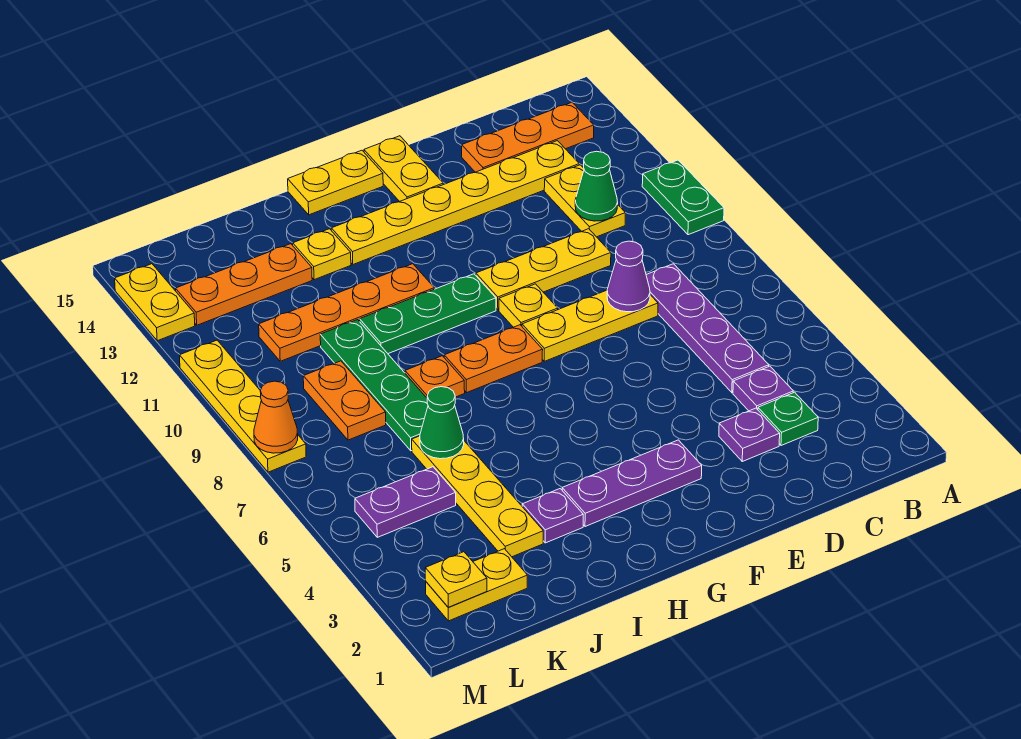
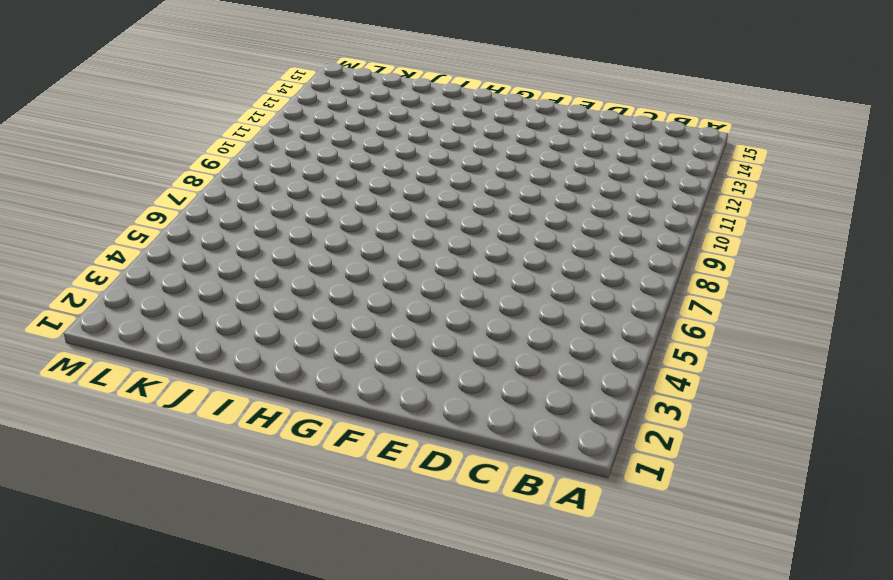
none -> green 1x2 plate [642,160,724,235]
none -> orange 1x3 plate [462,102,594,172]
none -> green 1x1 plate [758,392,818,446]
none -> purple 1x1 plate [733,366,793,411]

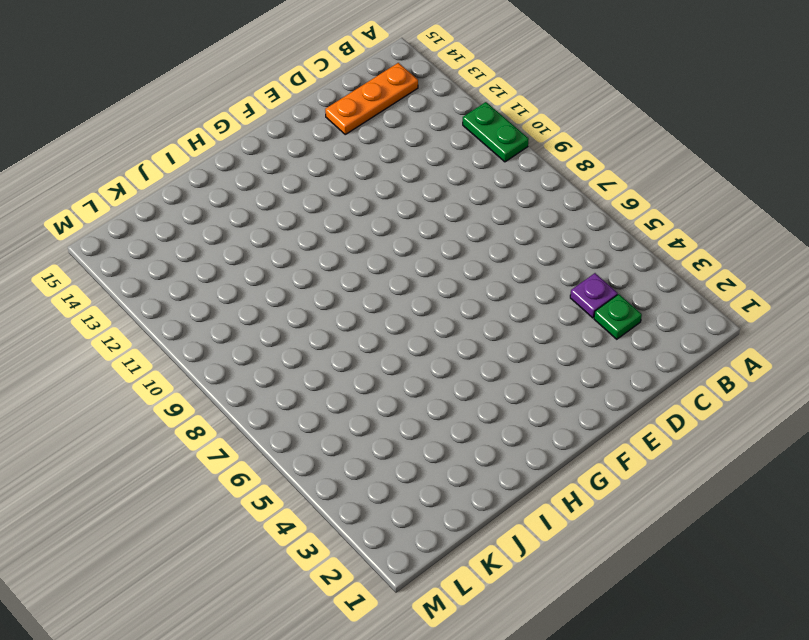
none -> purple 1x4 plate [646,264,769,393]
none -> yellow 1x2 plate [544,165,625,237]
none -> yellow 1x6 plate [331,141,579,264]
none -> purple 1x1 plate [719,408,780,461]

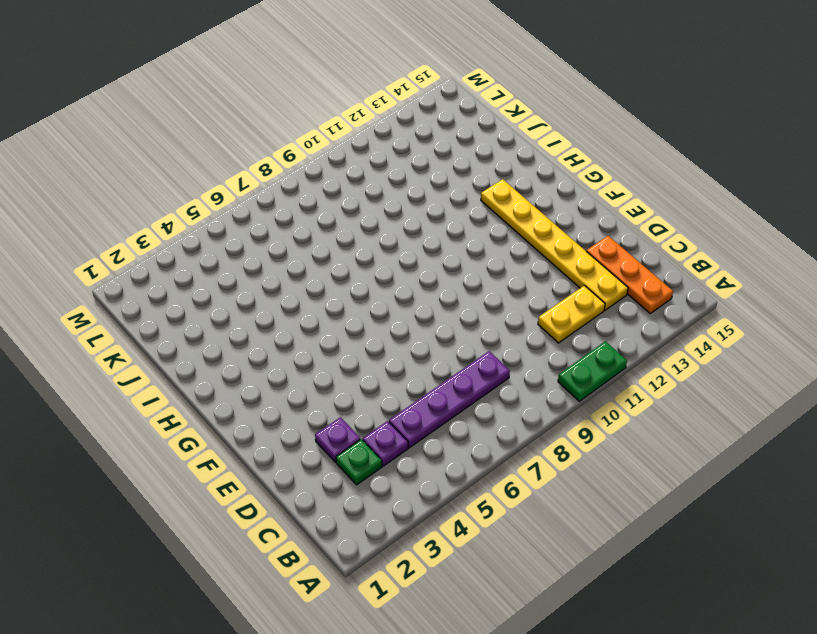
none -> yellow 1x3 plate [522,290,658,361]
none -> yellow 1x3 plate [476,229,611,310]
none -> purple 1x3 plate [562,440,702,527]
none -> yellow 1x1 plate [499,284,558,327]

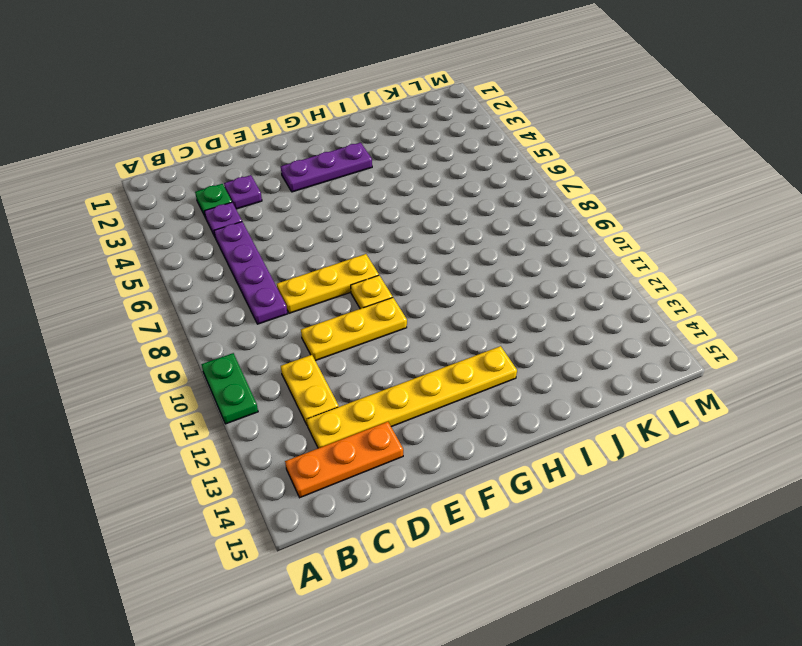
none -> yellow 1x2 plate [364,136,443,202]
none -> orange 1x2 plate [444,325,543,393]
none -> green 1x3 plate [360,274,496,354]
none -> yellow 1x2 plate [288,150,383,215]

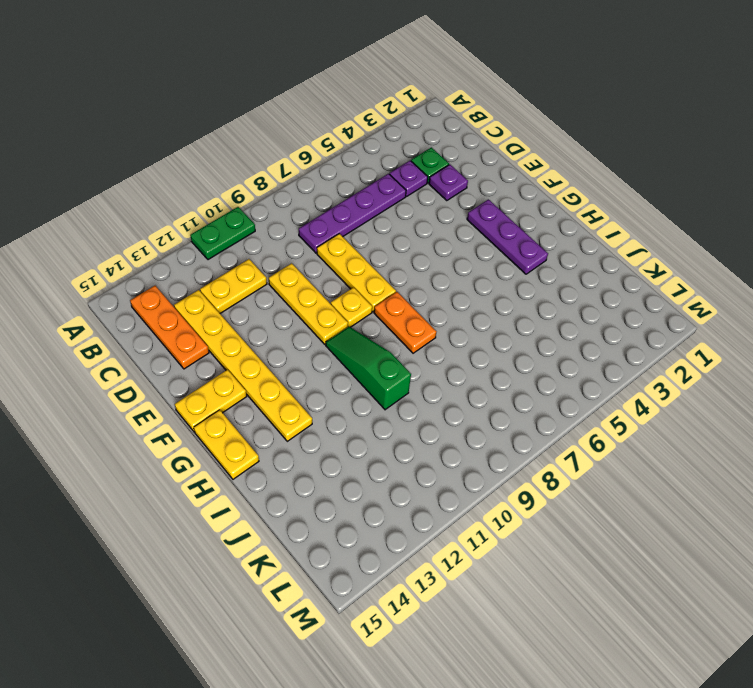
green 1x3 slope [326,327,411,410] -> green 1x3 plate [360,274,496,354]
none -> orange 1x4 plate [259,264,434,361]
none -> purple 1x1 plate [522,489,583,543]
none -> orange 1x1 plate [405,356,465,398]
none -> yellow 1x1 plate [293,229,351,280]

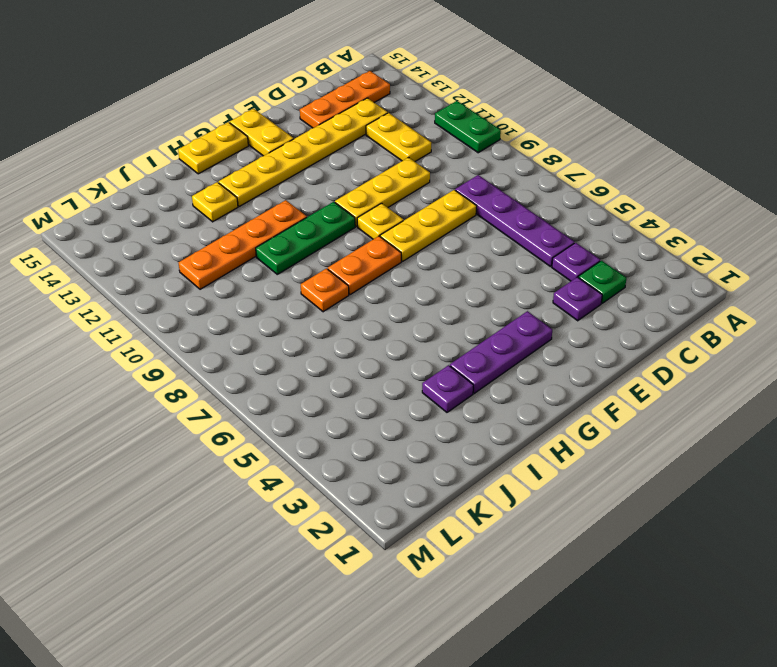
none -> yellow 1x4 plate [412,436,543,557]
none -> green 1x4 plate [320,320,428,451]
none -> orange 1x3 plate [176,244,312,325]
none -> yellow 1x2 plate [426,549,527,621]

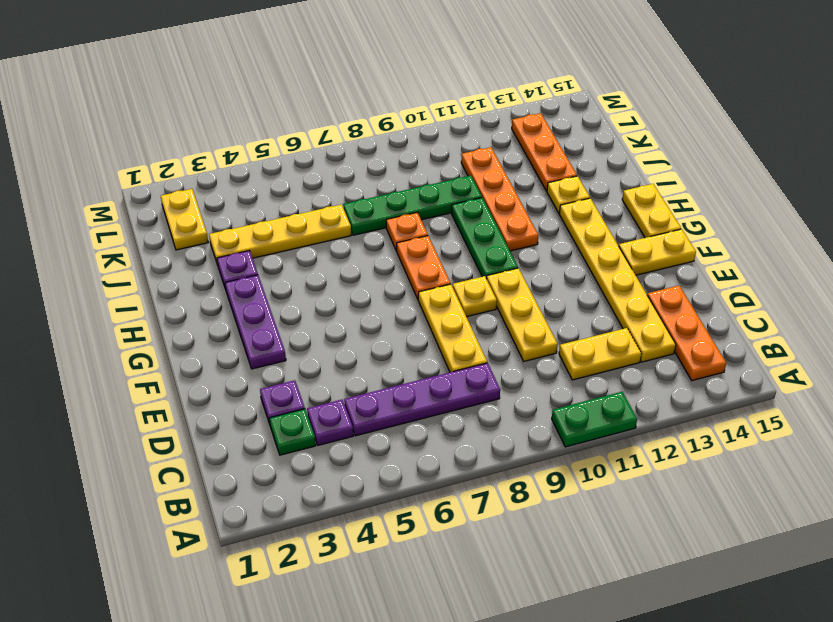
none -> purple 1x2 plate [355,467,456,537]
none -> orange 1x2 plate [303,361,386,440]
none -> yellow 1x4 plate [179,340,306,472]
none -> yellow 1x2 plate [115,264,195,341]

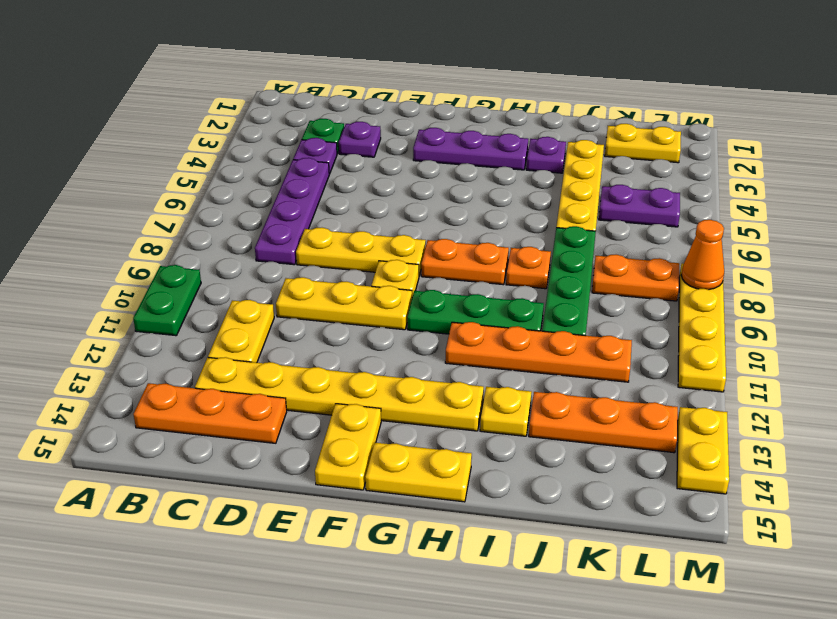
orange 1x2 plate [592,255,679,301] -> orange 1x2 plate turned to [303,361,386,440]
none -> green 1x1 cone [575,151,618,221]
none -> purple 1x1 cone [607,241,650,312]
none -> green 1x1 cone [420,387,464,459]
none -> yellow 1x1 plate [425,552,487,607]

